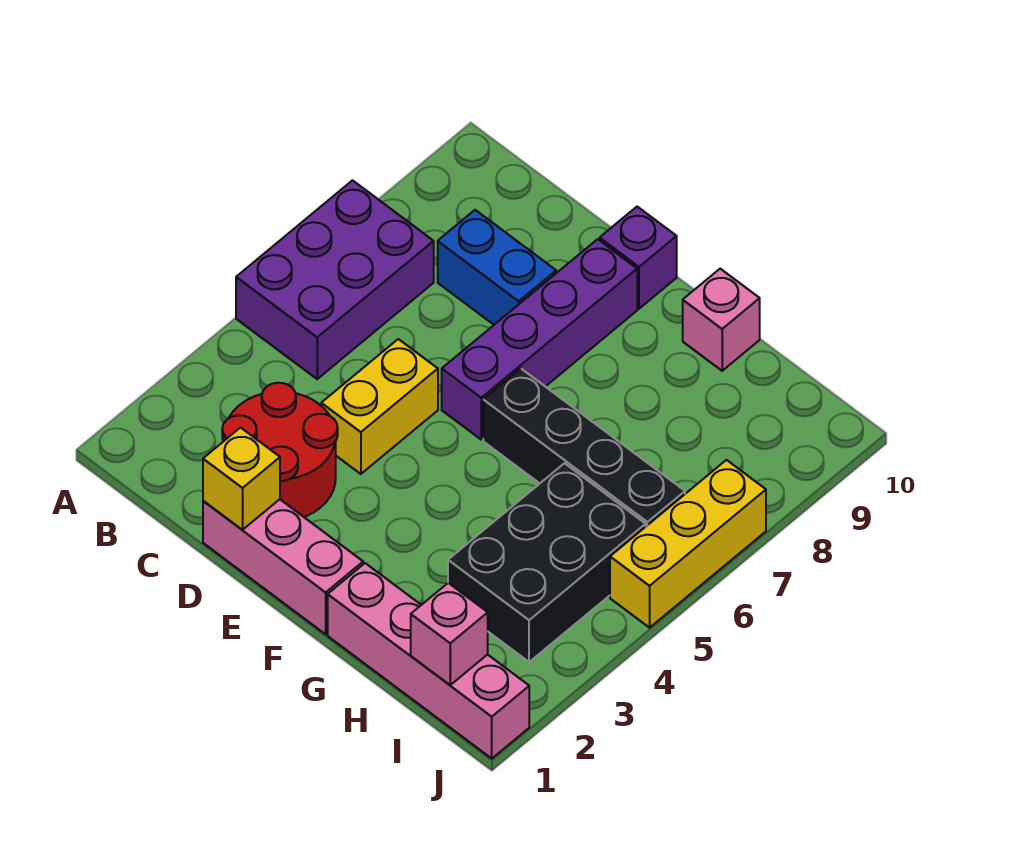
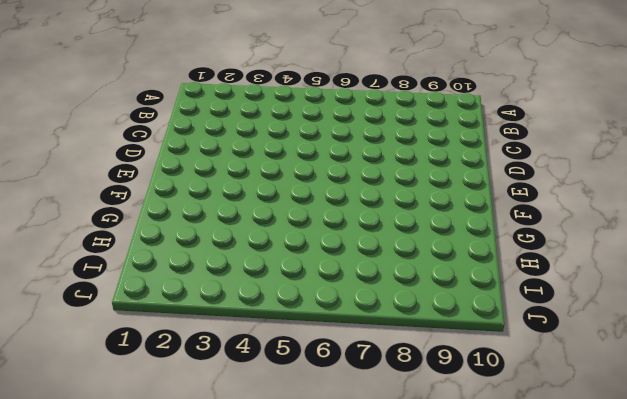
none -> purple 2x3 brick [236,180,434,379]
none -> red 2x2 round brick [222,383,338,517]
none -> blue 1x2 brick [438,210,556,325]

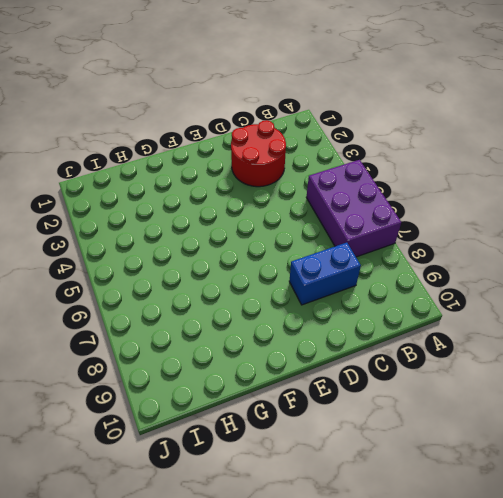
none -> pink 1x3 brick [203,499,363,634]
none -> yellow 1x2 brick [321,339,438,474]
none -> purple 1x4 brick [442,239,637,439]

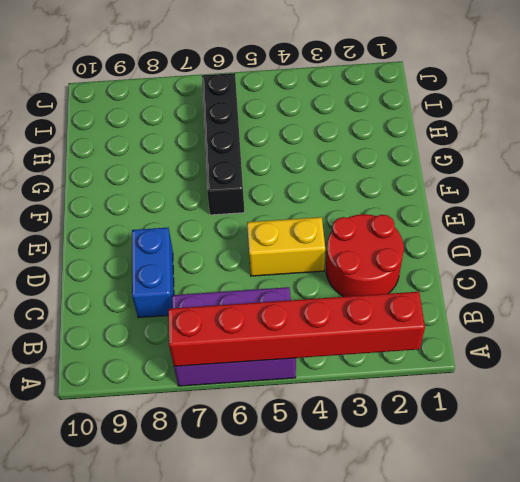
red 1x6 brick [168,292,425,366] -> none
none -> pink 1x3 brick [203,499,363,634]
none -> purple 1x4 brick [442,239,637,439]
none -> purple 1x1 brick [600,207,677,309]

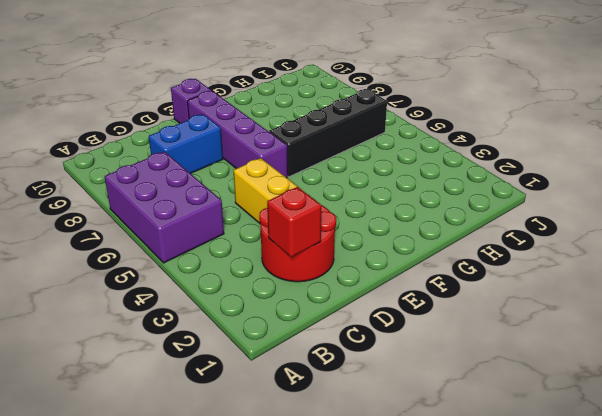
red 1x1 brick [267,187,321,257] -> none
none -> pink 1x3 brick [203,499,363,634]
none -> pink 1x4 brick [328,563,529,758]
none -> pink 1x1 brick [683,269,760,371]

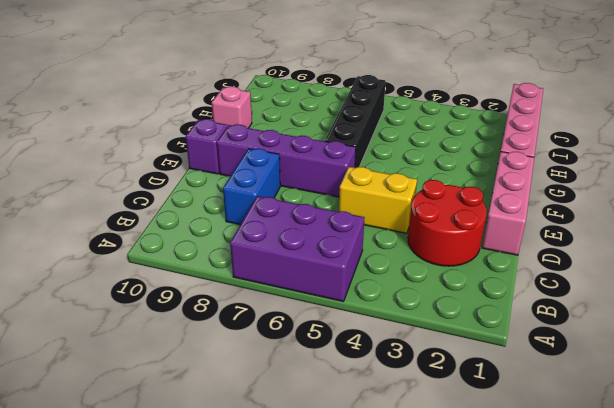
none -> black 2x3 brick [448,463,646,662]
none -> yellow 1x3 brick [610,460,766,628]
none -> yellow 1x1 brick [203,428,280,530]

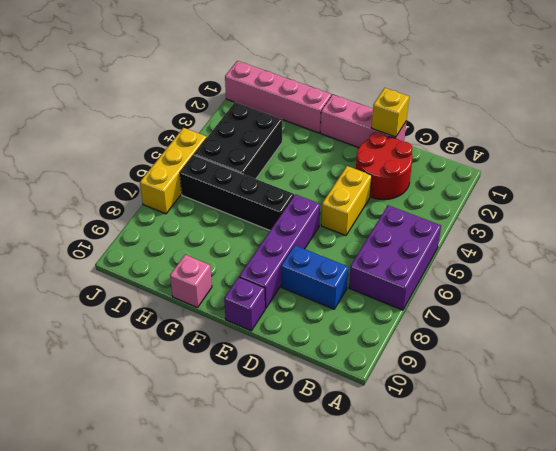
none -> pink 1x1 brick [411,583,488,685]

